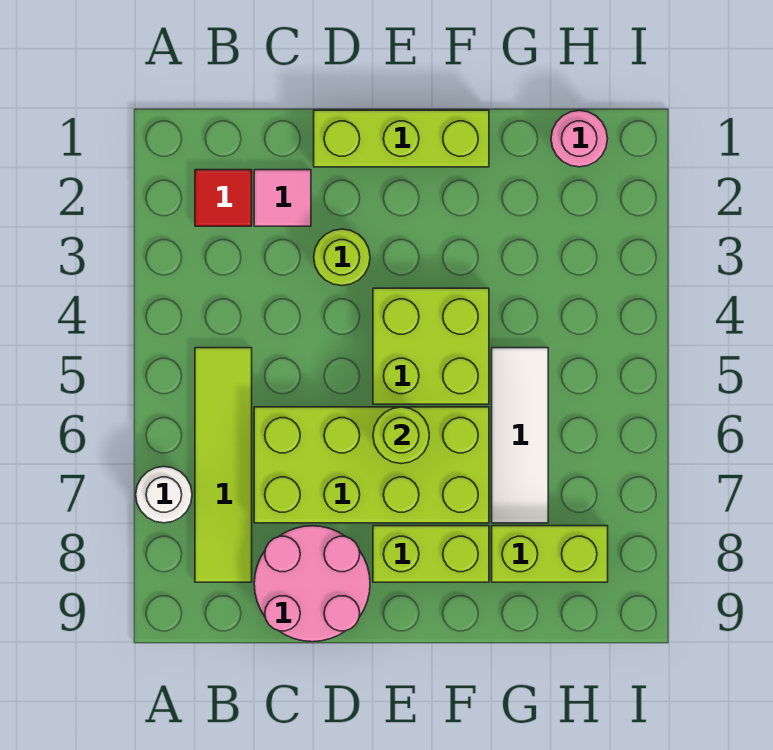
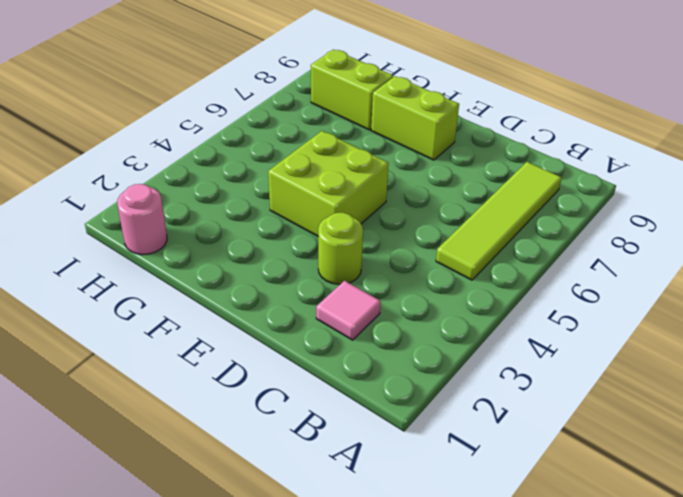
none -> white 1x1 round brick [136,467,192,523]
none -> red 1x1 tile [195,170,252,226]
none -> lime 2x4 brick [254,407,489,523]

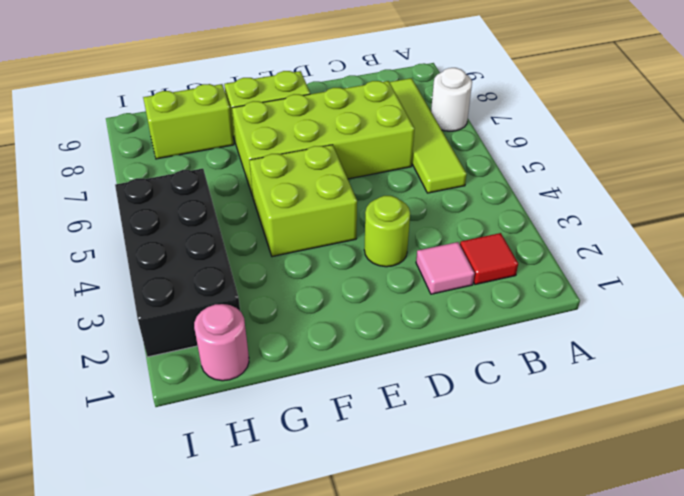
black 2x4 brick [115,169,240,357] -> none
none -> pink 2x2 round brick [254,526,370,642]
none -> lime 1x3 brick [314,110,489,167]
none -> white 1x3 tile [492,348,548,523]

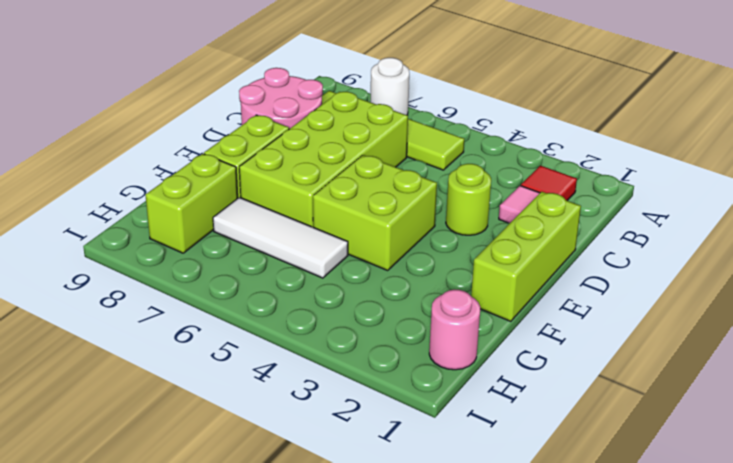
none -> lime 1x1 round brick [373,407,429,464]

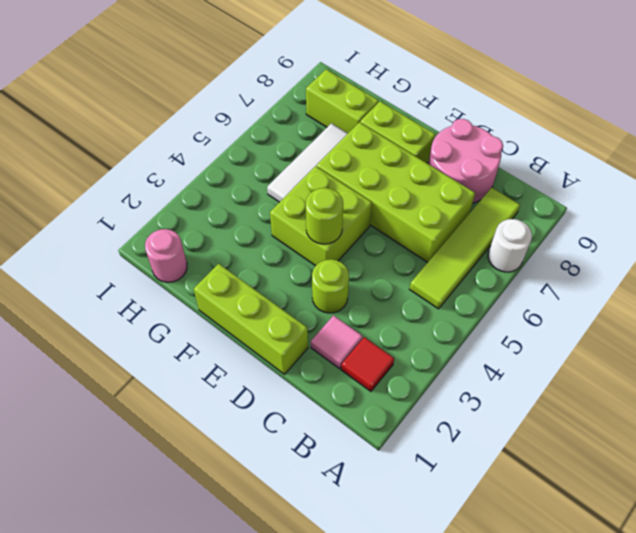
lime 1x1 round brick [306,188,343,244] -> lime 1x1 round brick moved to [373,407,429,464]

